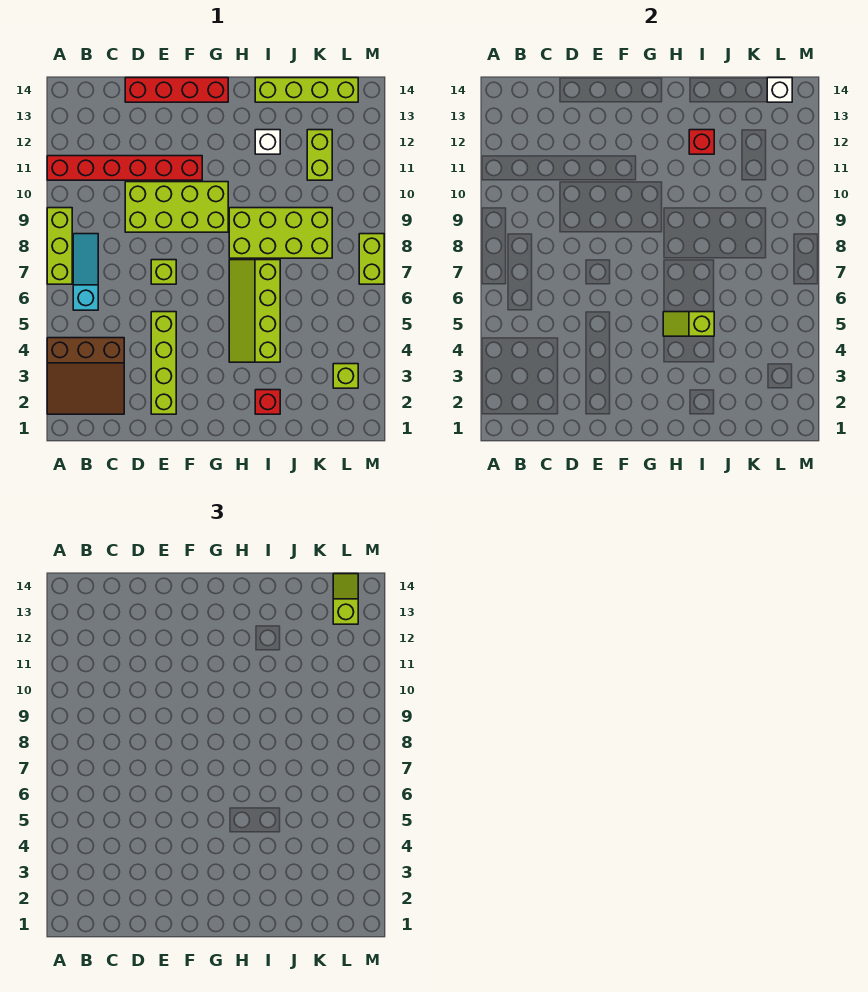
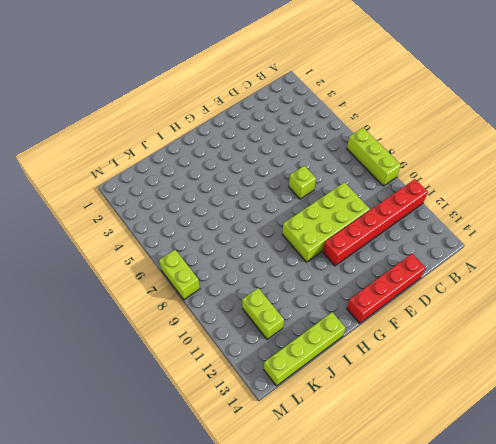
none -> brown 3x3 slope [47,338,124,414]
none -> cyan 1x3 slope [73,234,98,310]
none -> lime 1x4 brick [151,312,176,414]

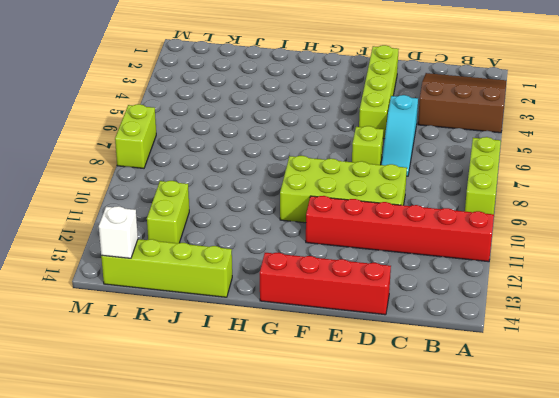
cyan 1x3 slope [381,95,418,176] -> cyan 1x3 slope moved to [73,234,98,310]
none -> lime 2x4 slope [229,260,280,362]
none -> lime 2x4 brick [229,208,332,258]
none -> red 1x1 brick [255,390,280,414]

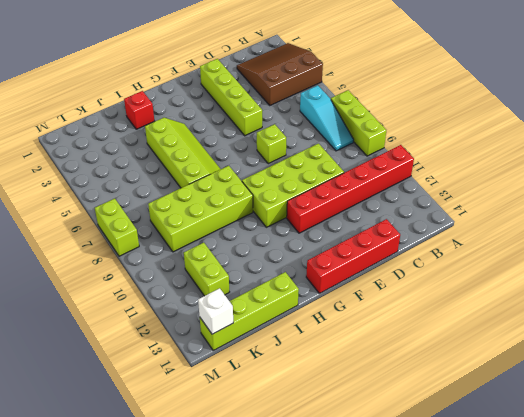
none -> white 1x1 brick [255,130,280,154]
none -> lime 1x1 brick [333,364,358,388]
none -> lime 1x2 slope [663,312,714,336]

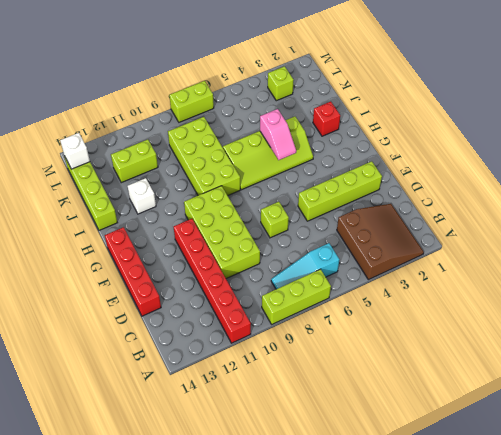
pink 1x2 slope [260,109,296,160] -> lime 1x2 slope [663,312,714,336]
none -> red 1x1 brick [689,130,714,154]
none -> lime 1x2 slope [333,574,358,624]

